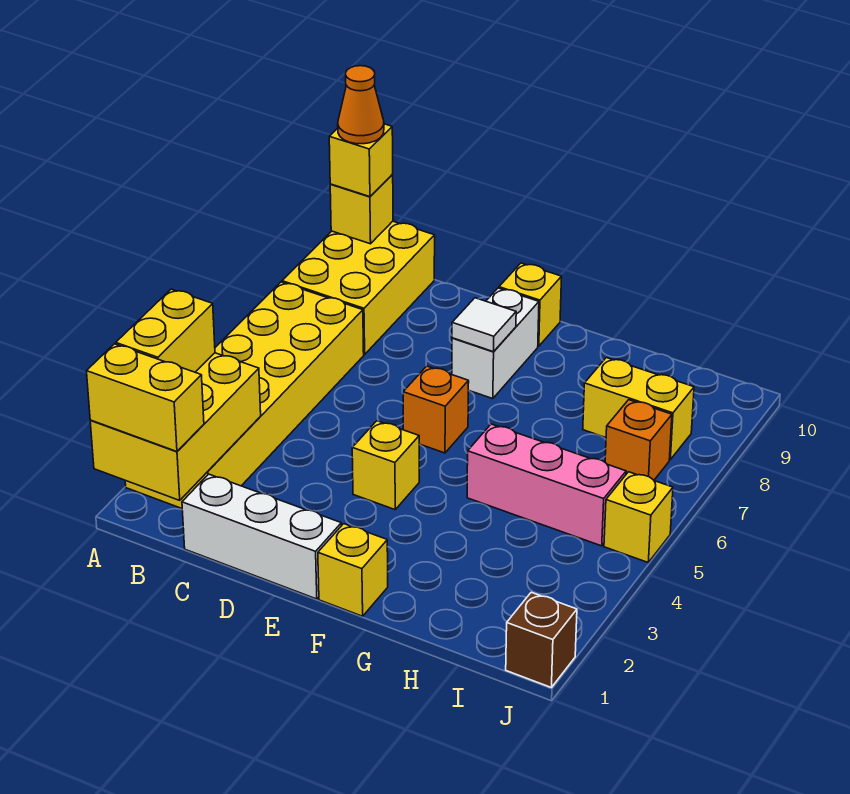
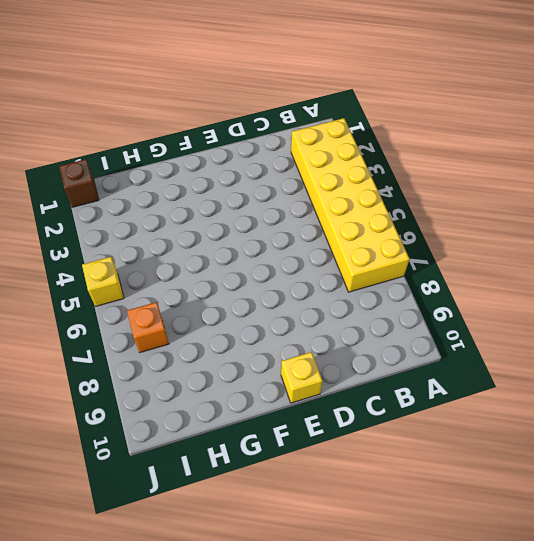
none -> yellow 2x3 brick [282,221,435,354]
none -> white 1x3 brick [182,474,341,599]
none -> yellow 1x1 brick [352,421,419,509]

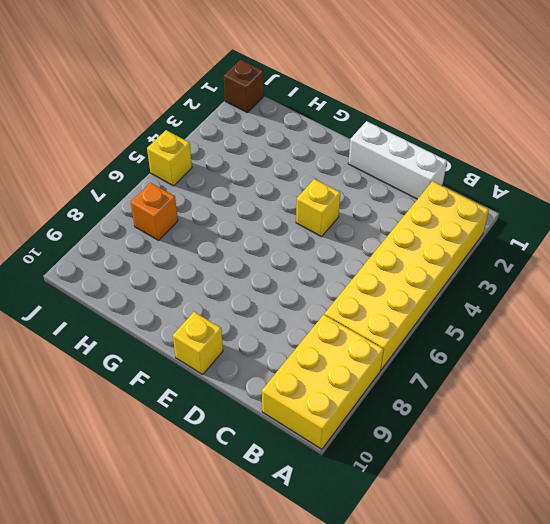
none -> orange 1x1 brick [403,366,469,453]
none -> white 1x2 brick [452,288,539,399]
none -> yellow 1x1 brick [318,524,388,616]

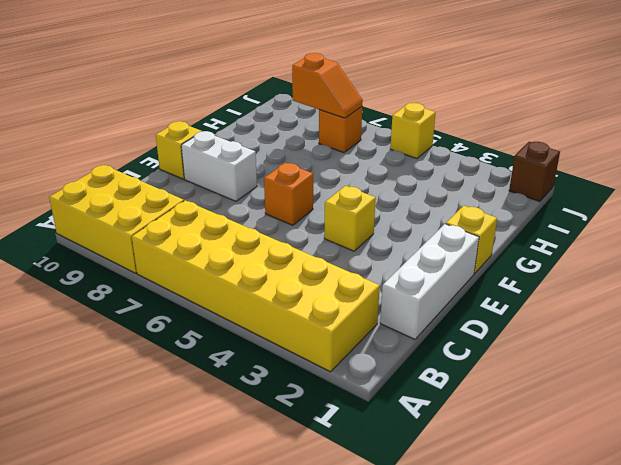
orange 1x2 slope [292,53,363,118] -> none
none -> pink 1x3 brick [467,424,626,546]
none -> yellow 1x2 brick [583,358,694,460]
none -> yellow 2x3 brick [90,353,261,500]

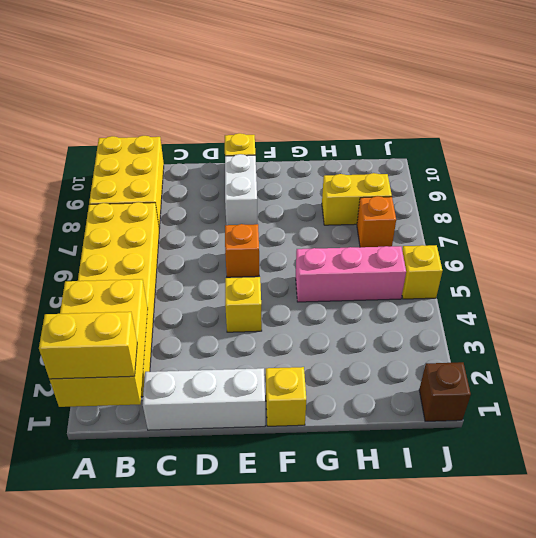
none -> yellow 1x1 brick [330,175,393,244]
none -> white 1x1 tile [452,298,516,352]
none -> yellow 1x2 brick [116,289,215,372]

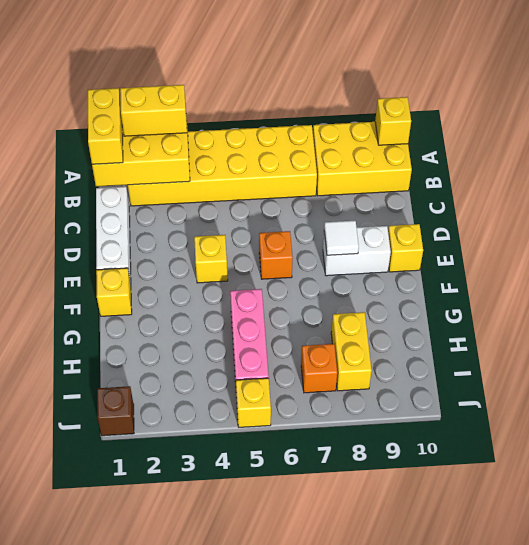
none -> yellow 1x1 brick [329,124,393,197]
none -> orange 1x1 cone [338,66,384,144]

